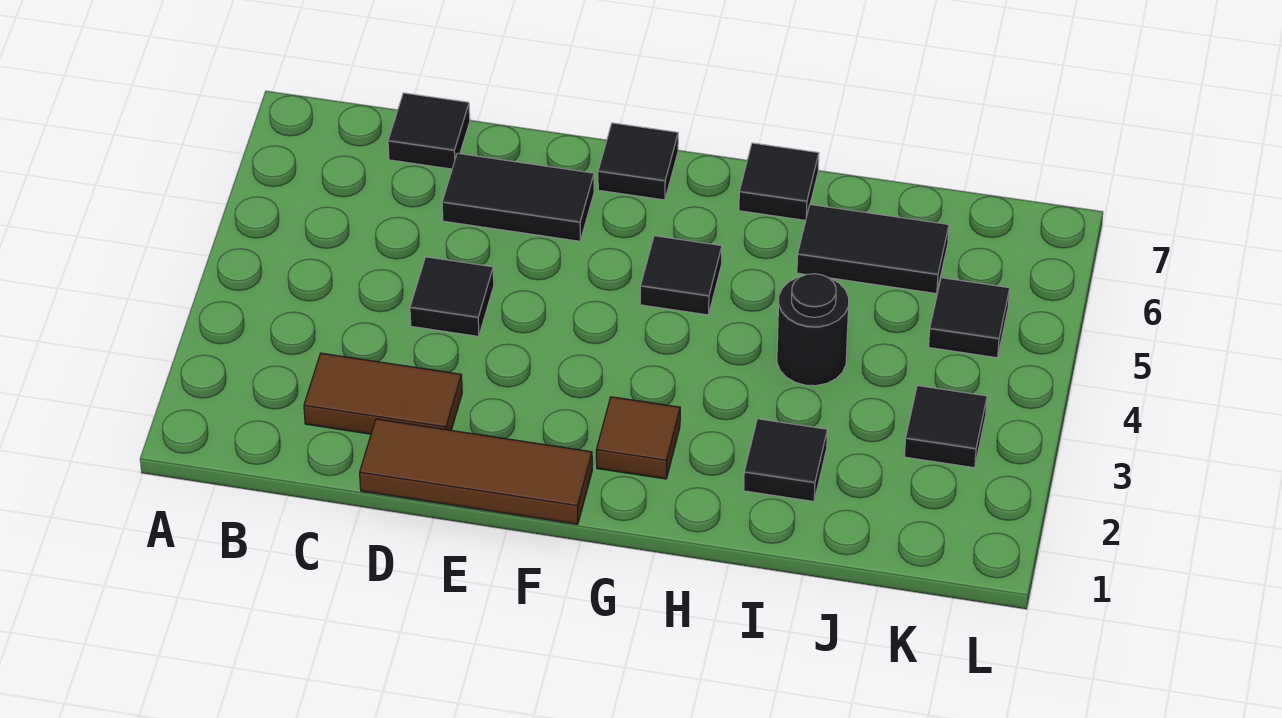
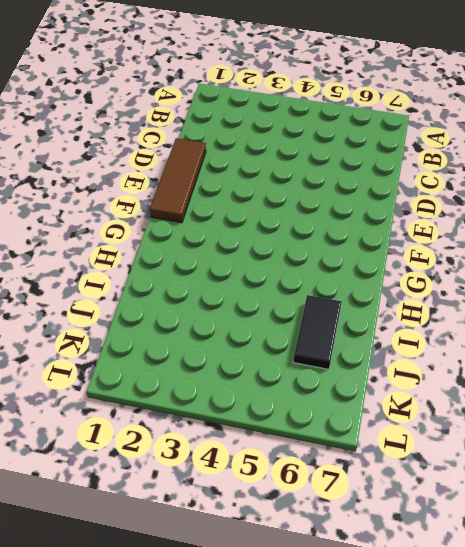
none -> brown 1x2 tile [304,353,462,434]
none -> black 1x1 tile [388,93,470,169]
none -> black 1x1 tile [410,257,494,336]

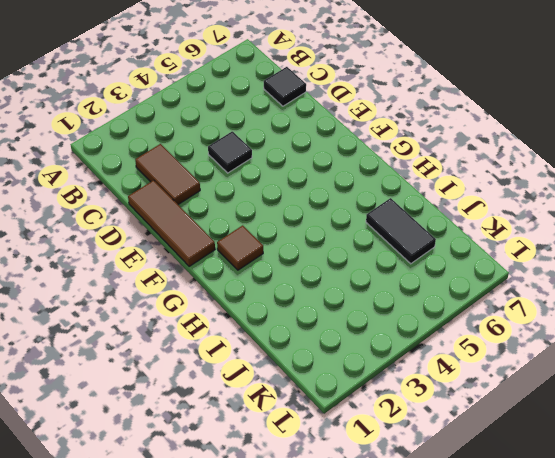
none -> black 1x2 tile [442,153,594,241]
none -> black 1x1 tile [598,123,678,200]
none -> black 1x1 tile [640,236,722,315]

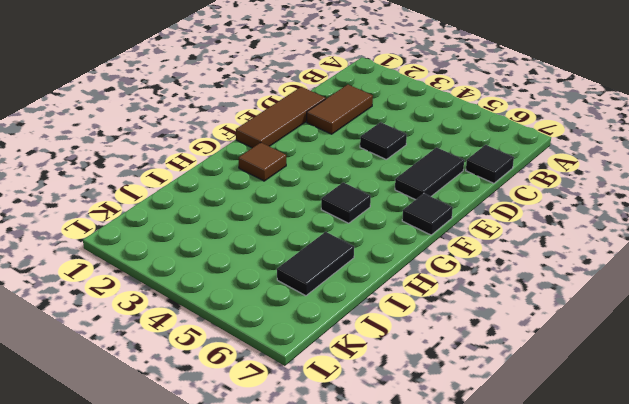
none -> black 1x1 tile [739,143,819,220]
none -> black 1x1 tile [744,419,827,501]
none -> black 1x1 round brick [777,274,849,386]

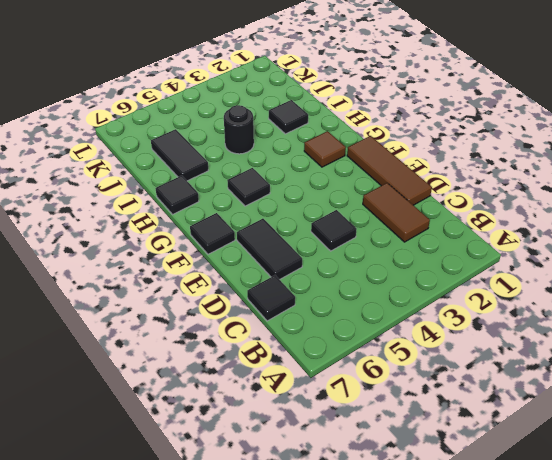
none -> black 1x1 tile [904,386,987,468]
none -> black 1x1 tile [929,278,1010,358]

